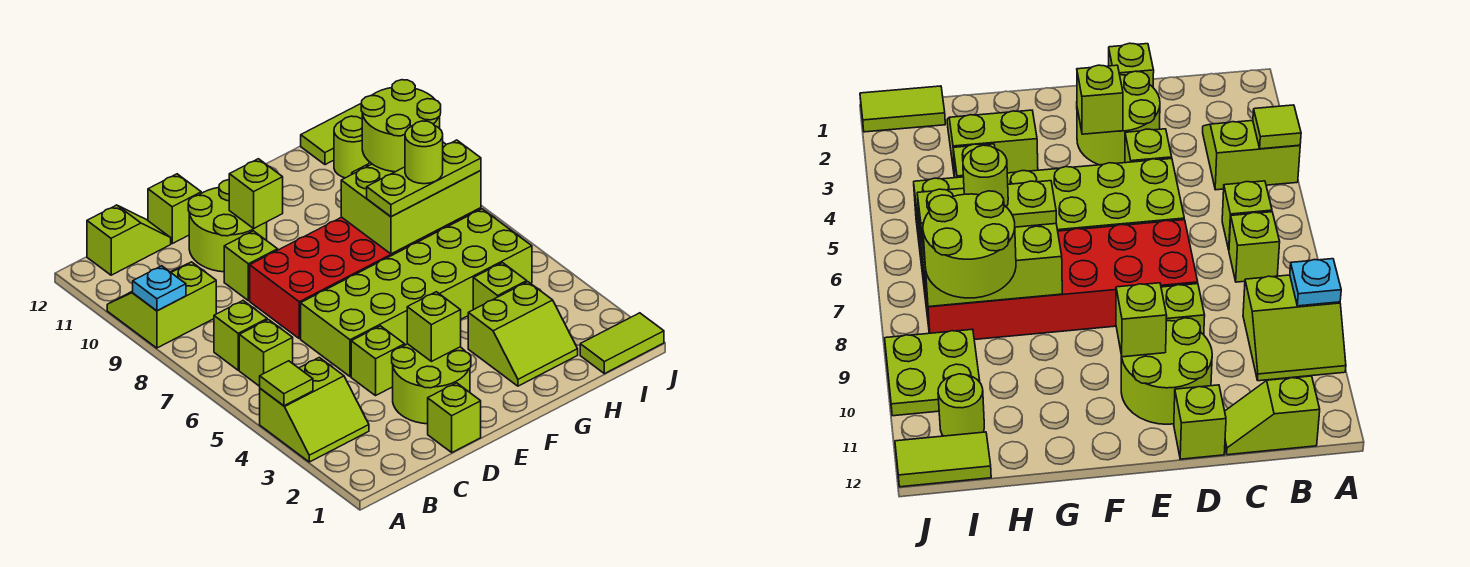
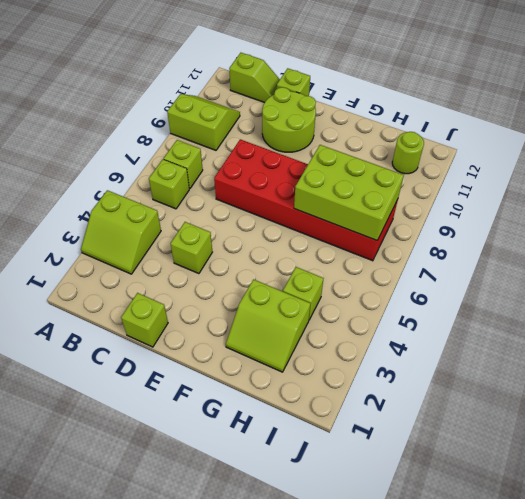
none -> lime 2x2 round brick [392,344,471,424]
none -> lime 2x6 brick [301,209,532,377]
none -> lime 1x1 brick [224,231,278,301]

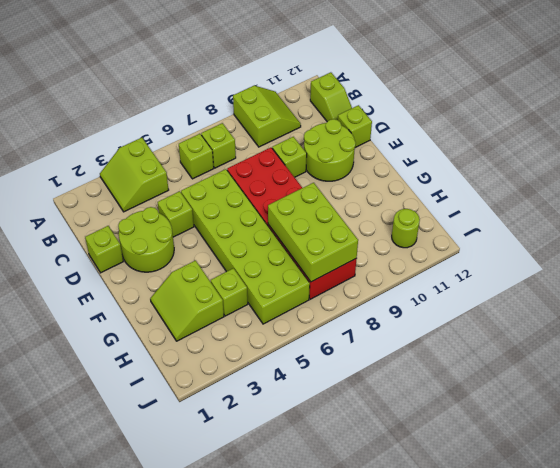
none -> lime 1x2 tile [580,313,664,374]
none -> lime 2x2 plate [885,329,980,416]
none -> lime 1x2 tile [301,104,362,165]

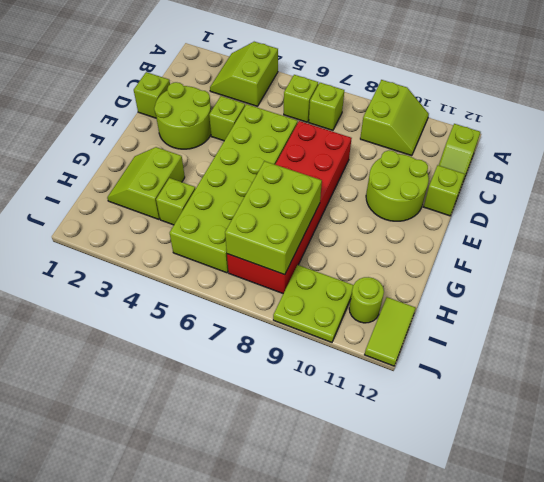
none -> lime 1x1 brick [224,231,278,301]
none -> lime 1x2 tile [580,313,664,374]
none -> lime 1x1 tile [260,361,313,406]

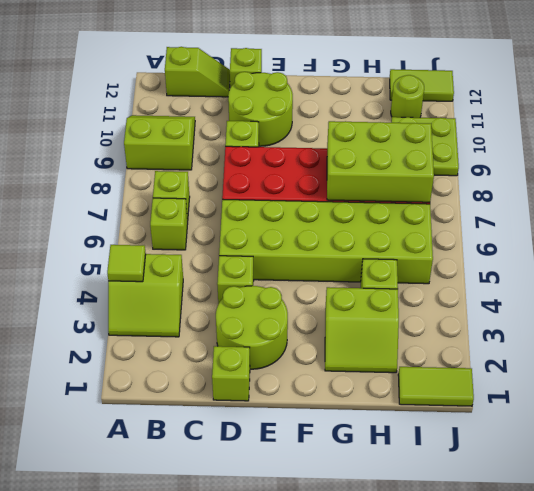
none -> cyan 1x1 plate [133,266,186,311]
none -> lime 1x1 brick [407,292,461,362]
none -> lime 1x1 brick [229,159,283,228]

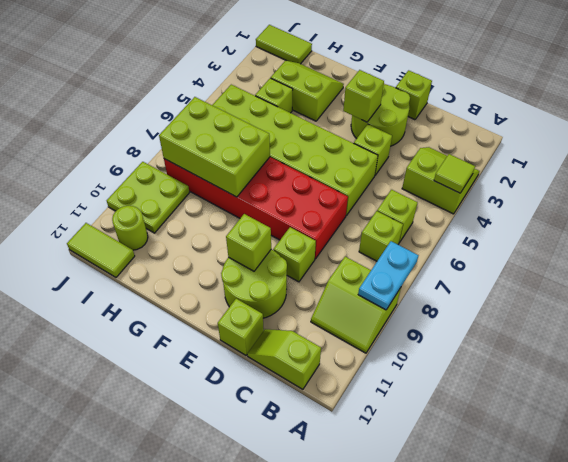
cyan 1x2 plate [358,241,419,310] -> cyan 1x1 plate [133,266,186,311]
none -> lime 1x3 plate [367,140,481,217]
none -> lime 2x2 round brick [361,80,441,172]
none -> lime 1x1 round brick [405,121,443,184]

